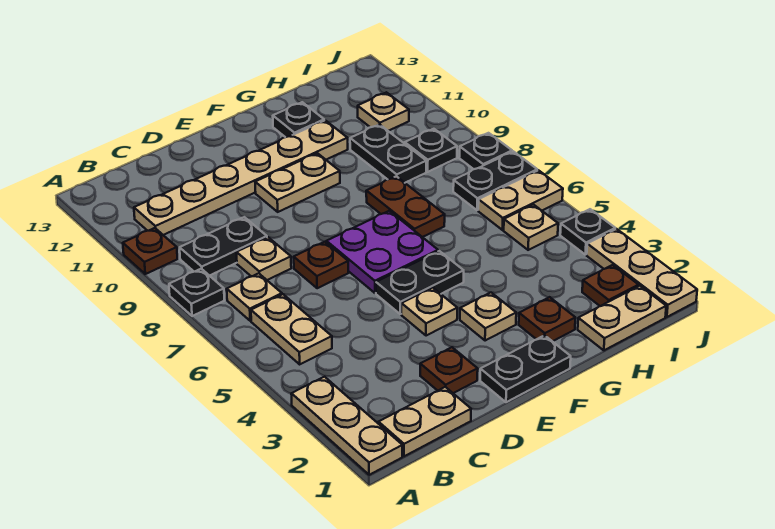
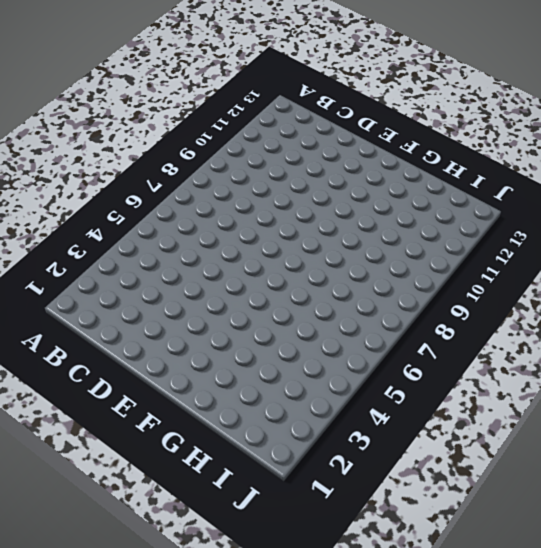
none -> tan 1x3 plate [291,377,402,475]
none -> black 1x1 plate [169,269,224,316]
none -> brown 1x1 plate [123,228,177,274]
none -> tan 1x2 plate [379,387,471,456]

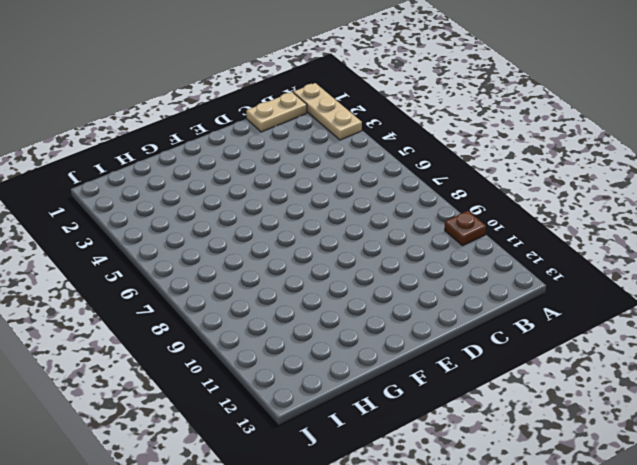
none -> black 1x1 plate [169,269,224,316]
none -> tan 1x2 plate [251,294,332,364]
none -> tan 1x1 plate [227,273,282,321]
none -> black 1x2 plate [180,217,267,276]

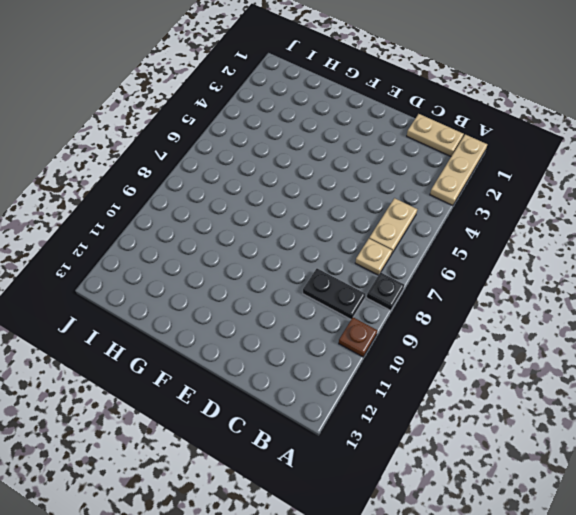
none -> tan 1x6 plate [134,120,348,235]
none -> tan 1x1 plate [236,237,291,280]
none -> brown 1x1 plate [420,347,478,393]
none -> brown 1x1 plate [294,242,348,288]

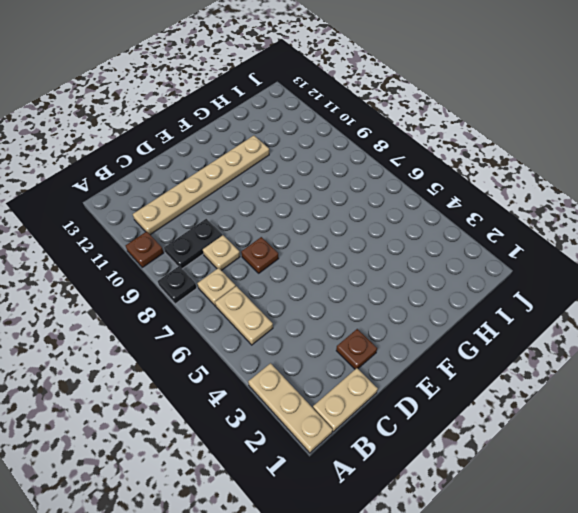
none -> black 1x2 plate [480,335,571,402]
none -> tan 1x1 plate [401,288,457,336]
none -> black 1x2 plate [376,251,464,314]
none -> purple 2x2 plate [326,211,438,293]

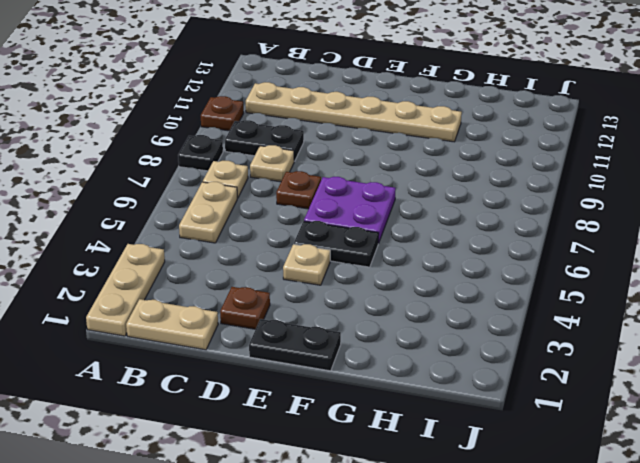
none -> tan 1x2 plate [255,153,340,212]
none -> tan 1x1 plate [460,293,516,341]
none -> brown 1x1 plate [519,297,575,341]
none -> brown 1x2 plate [366,176,445,237]

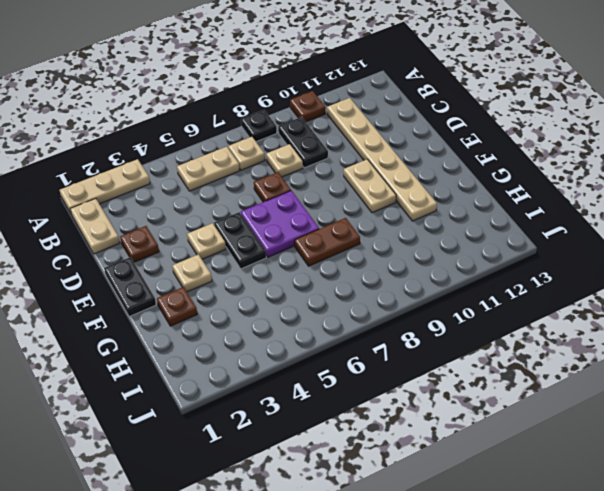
none -> black 1x1 plate [273,102,324,137]
none -> tan 1x2 plate [578,286,666,350]
none -> black 1x2 plate [350,124,426,183]
none -> brown 1x1 plate [582,265,639,306]

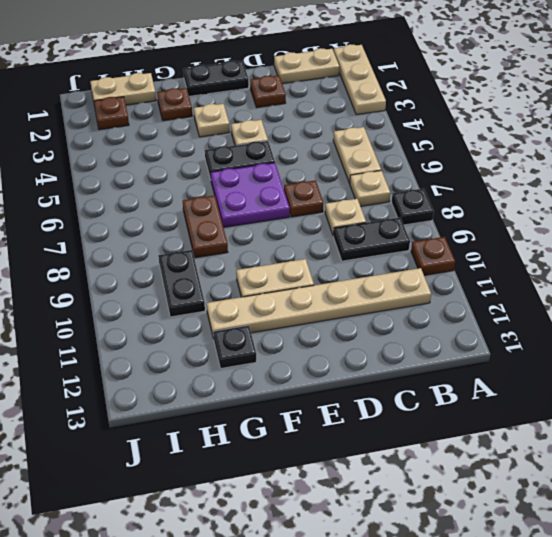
none -> tan 1x1 plate [504,205,558,250]
none -> tan 1x2 plate [478,170,563,230]
none -> black 1x2 plate [453,151,537,210]
none -> black 1x1 plate [405,129,457,172]

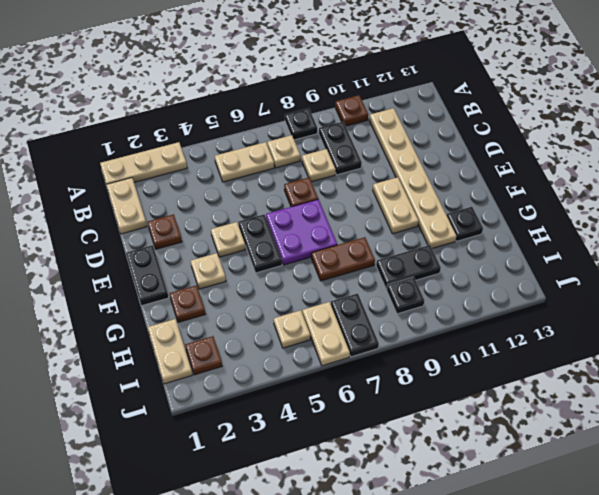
none -> tan 1x1 plate [358,92,409,131]
none -> tan 1x3 plate [587,229,697,317]
none -> black 1x1 plate [560,209,615,255]
none -> black 1x1 plate [459,133,512,169]

